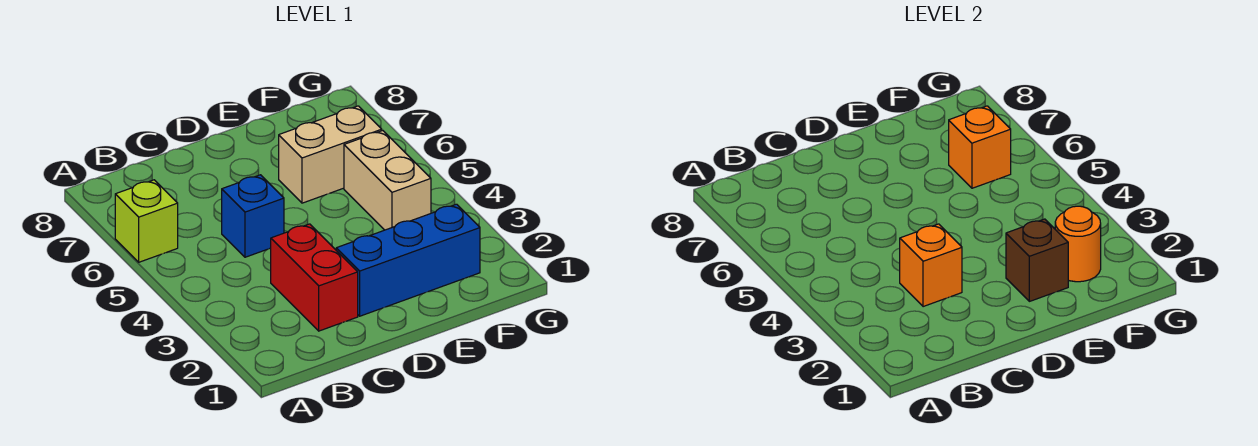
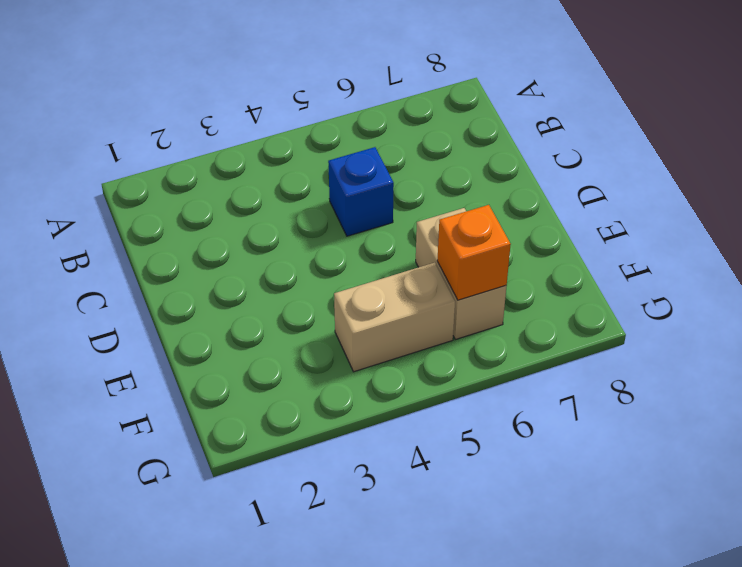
none -> lime 1x1 brick [115,180,178,262]
none -> red 1x2 brick [271,224,358,331]

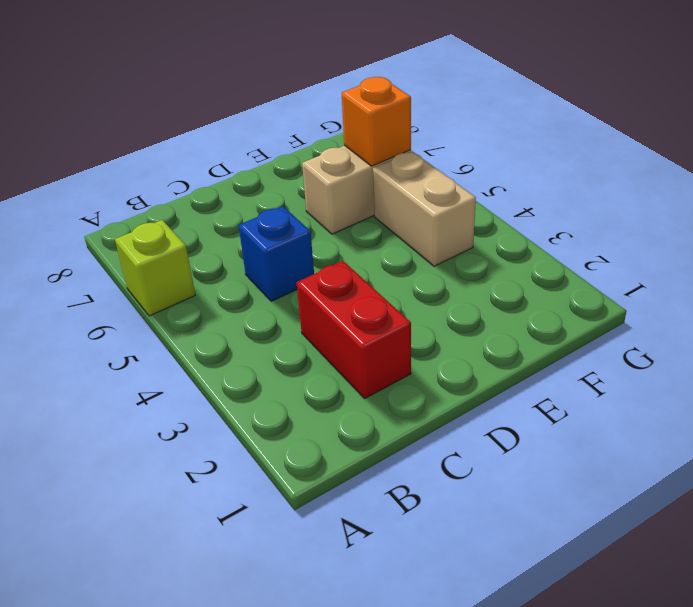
none -> blue 1x3 brick [336,204,480,316]
none -> orange 1x1 brick [900,224,962,307]

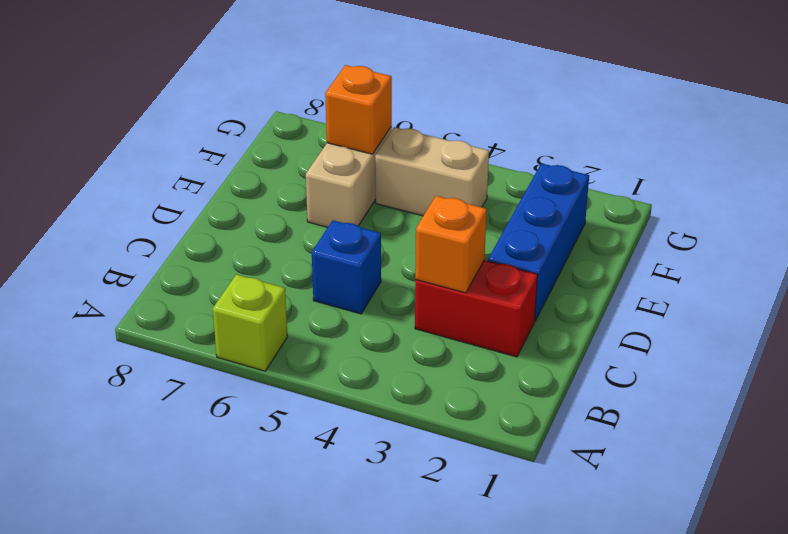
none -> brown 1x1 brick [1006,219,1068,301]
none -> orange 1x1 round brick [1055,206,1101,282]

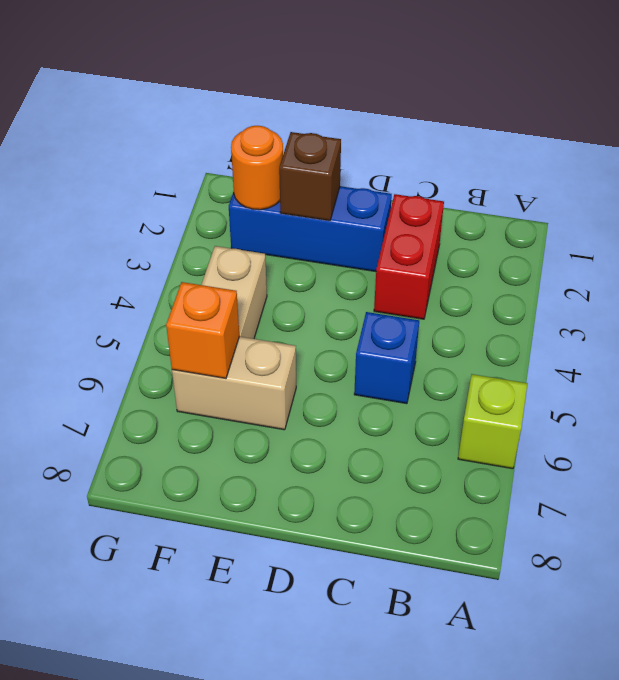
none -> orange 1x1 brick [900,224,962,307]

